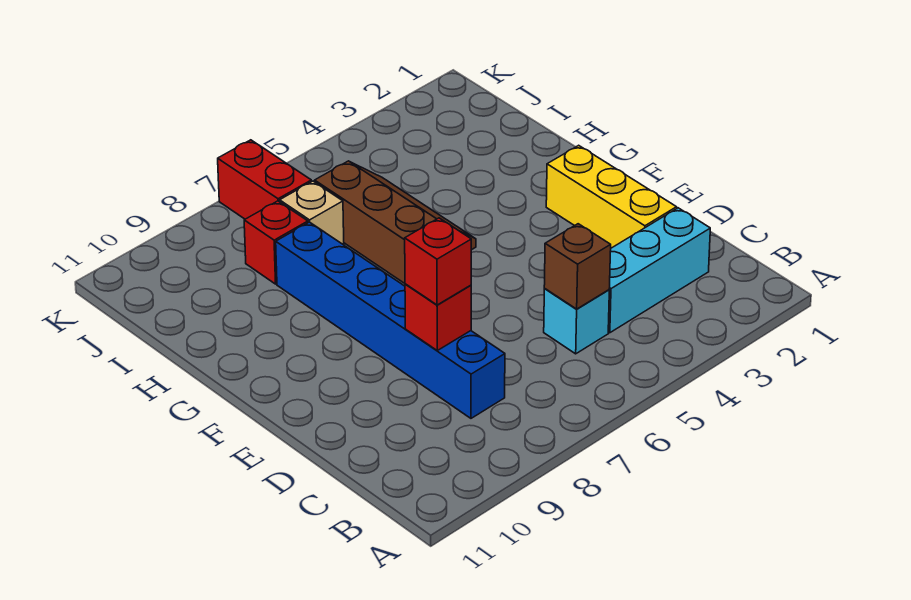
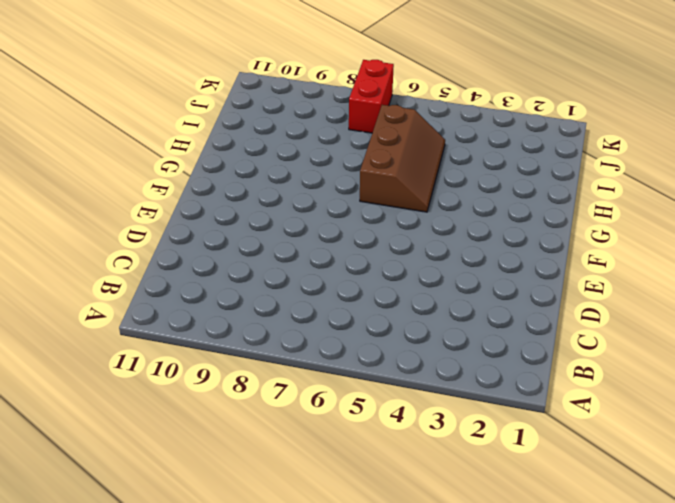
none -> cyan 1x3 brick [608,208,710,333]
none -> cyan 1x1 brick [544,289,609,354]

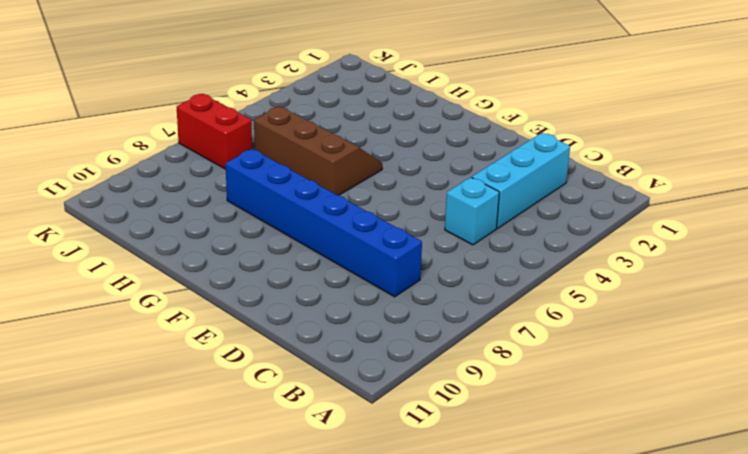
none -> yellow 1x3 brick [546,145,677,248]
none -> tan 1x1 brick [280,181,344,245]

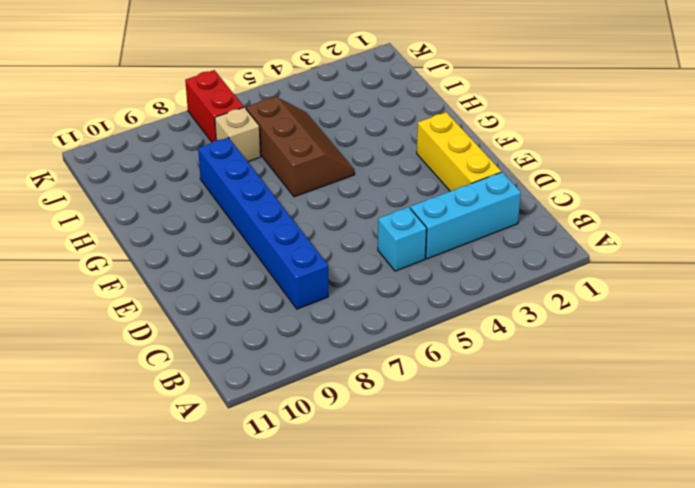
none -> red 1x1 brick [244,201,308,284]
none -> brown 1x1 brick [544,224,611,309]

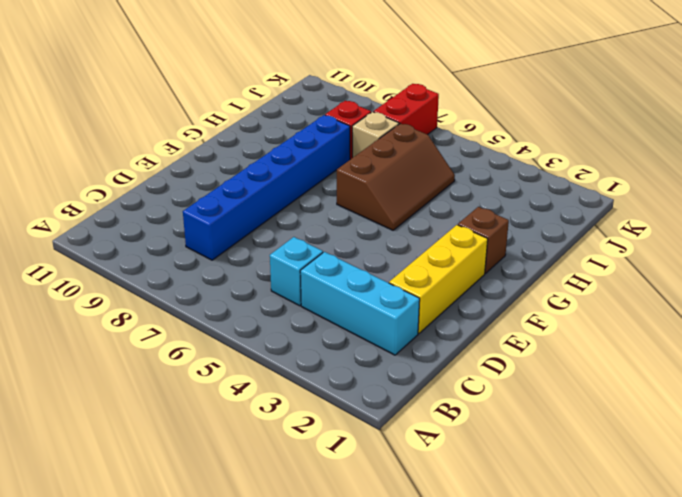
brown 1x1 brick [458,207,509,273] -> brown 1x1 brick moved to [544,224,611,309]
none -> red 1x1 brick [405,284,471,350]
none -> red 1x1 brick [405,218,471,305]

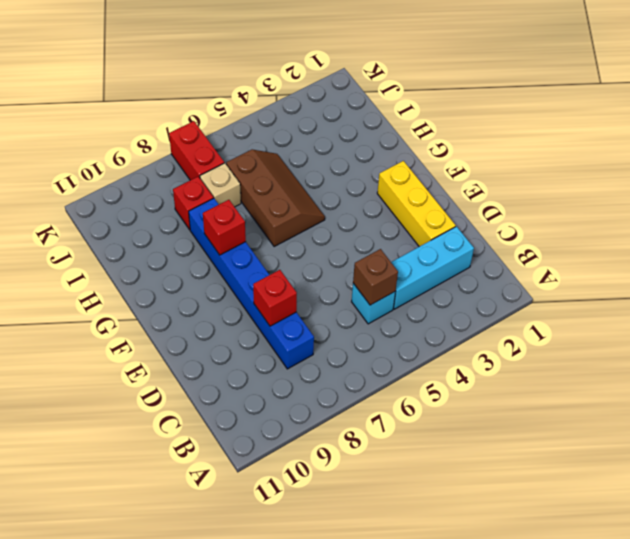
red 1x1 brick [203,200,246,255] -> red 1x1 brick moved to [405,218,471,305]

